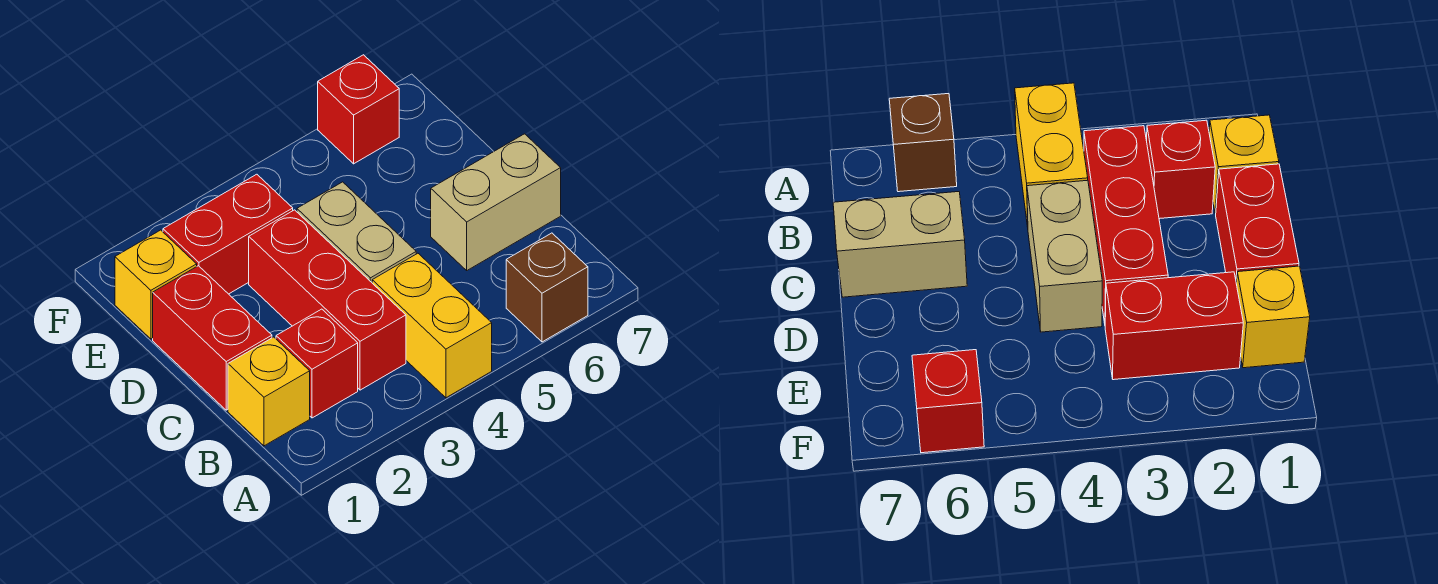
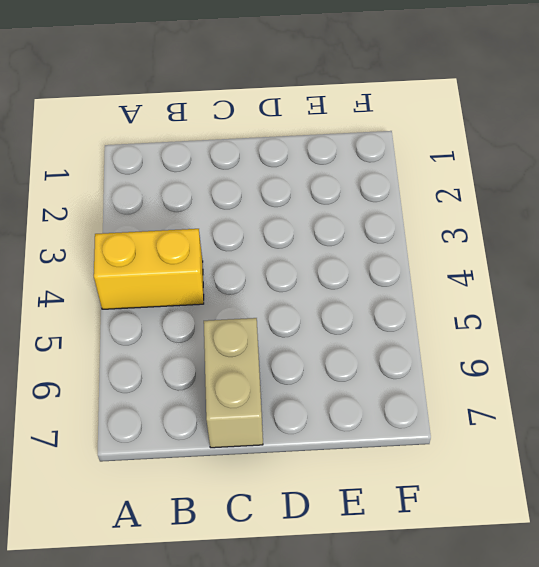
none -> brown 1x1 brick [506,233,588,342]
none -> yellow 1x1 brick [228,337,310,446]

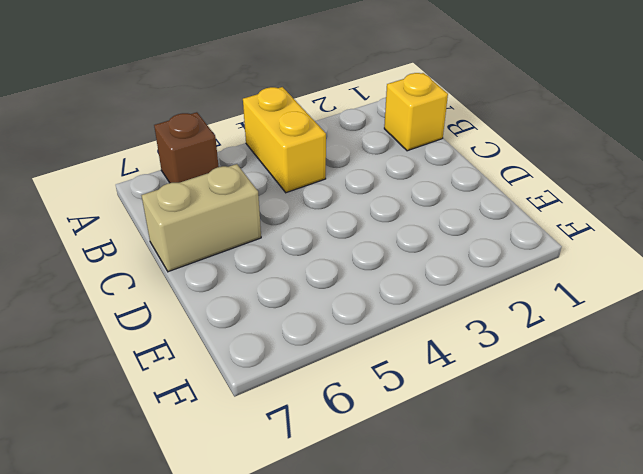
none -> red 1x1 brick [276,309,358,418]
none -> red 1x3 brick [249,210,406,390]

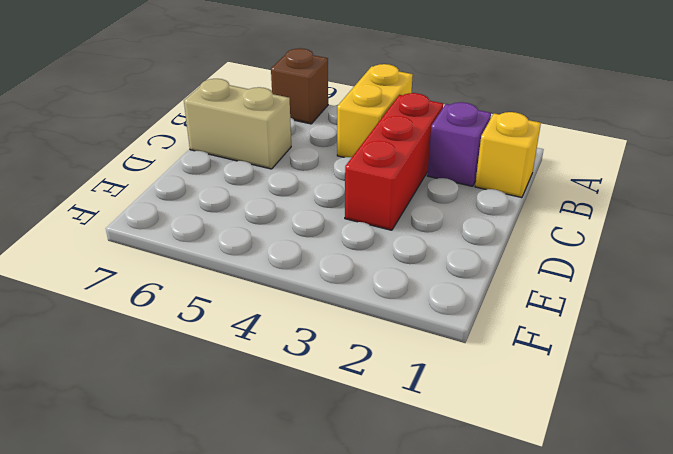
purple 1x1 brick [427,102,491,186] -> red 1x1 brick [276,309,358,418]
none -> red 1x2 brick [153,266,272,410]
none -> tan 1x2 brick [297,182,416,282]

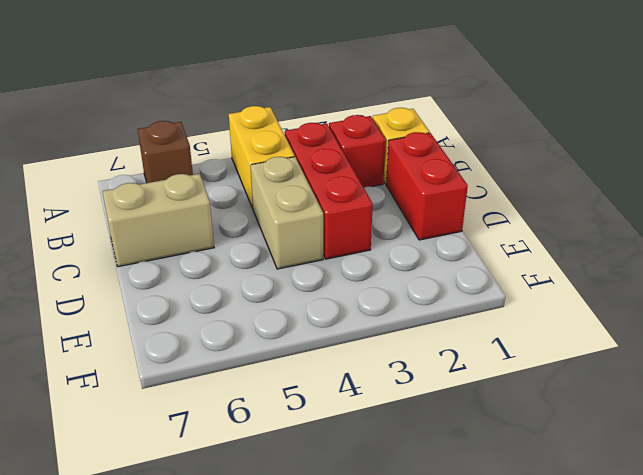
none -> yellow 1x1 brick [115,230,197,339]
none -> red 1x2 brick [163,174,293,294]

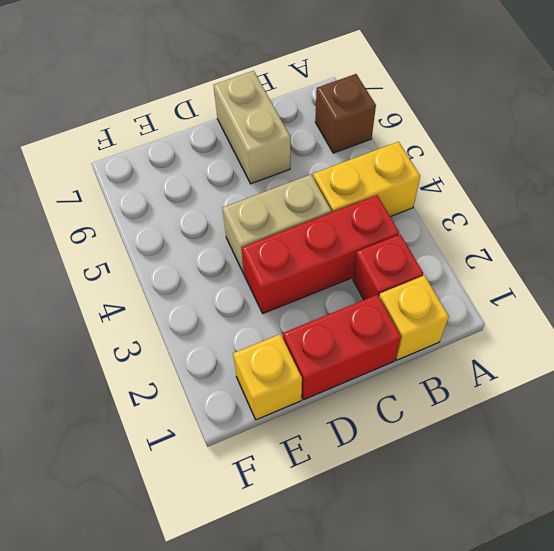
none -> red 1x2 brick [163,174,293,294]
none -> red 1x1 brick [318,55,399,164]

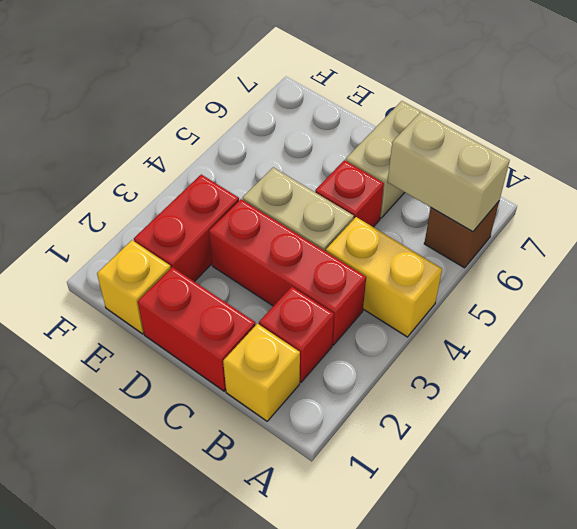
tan 1x2 brick [388,112,510,232] -> none
red 1x1 brick [315,160,384,227] -> red 1x1 brick moved to [318,55,399,164]

